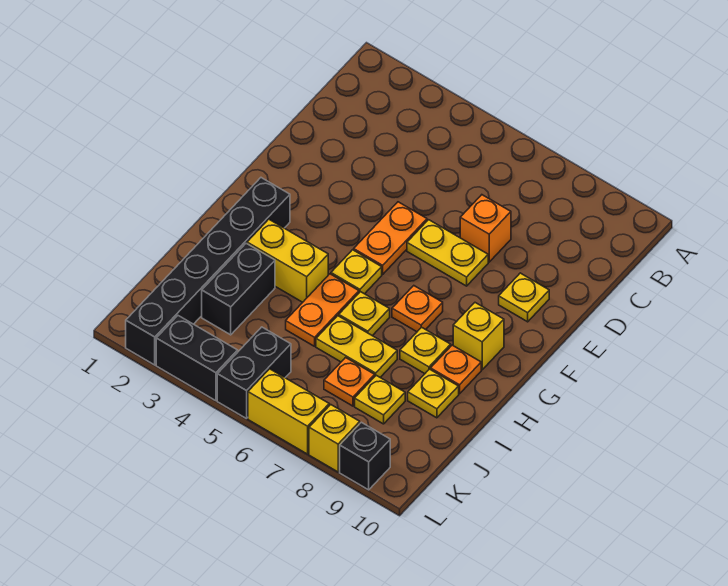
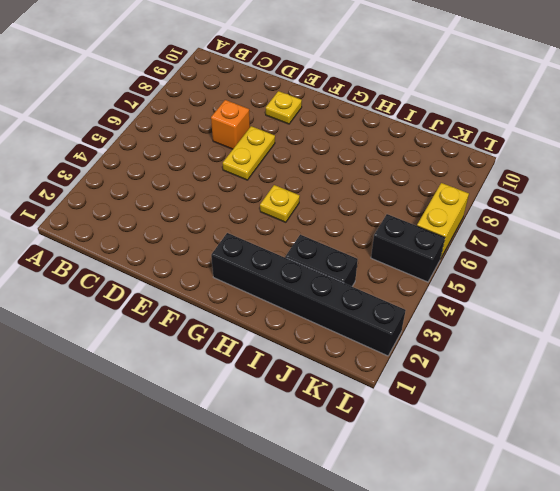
none -> orange 1x2 plate [354,202,427,274]
none -> orange 1x1 plate [392,286,443,332]
none -> yellow 1x1 brick [453,303,504,370]

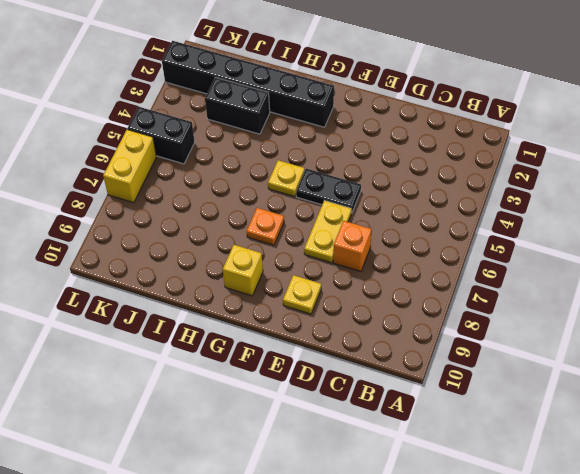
black 1x2 plate [296,169,361,213] -> orange 1x2 plate [354,202,427,274]
none -> yellow 1x2 brick [247,219,328,302]
none -> orange 1x2 plate [286,274,359,346]
none -> yellow 1x1 plate [339,292,390,336]

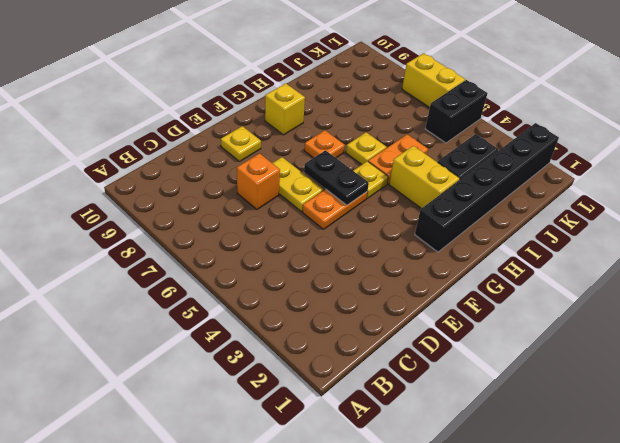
black 1x2 plate [304,150,369,205] -> none
none -> yellow 1x1 plate [400,327,451,374]
none -> orange 1x1 plate [431,345,481,394]
none -> yellow 1x2 plate [316,316,397,377]

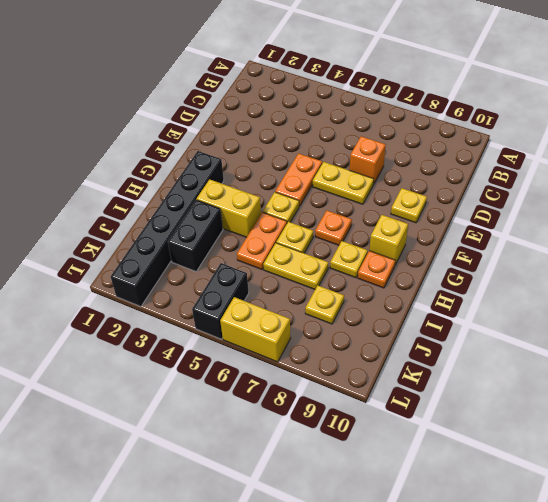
none -> yellow 1x1 plate [408,369,459,418]
none -> orange 1x1 plate [324,358,375,406]
none -> black 1x2 brick [156,316,238,401]

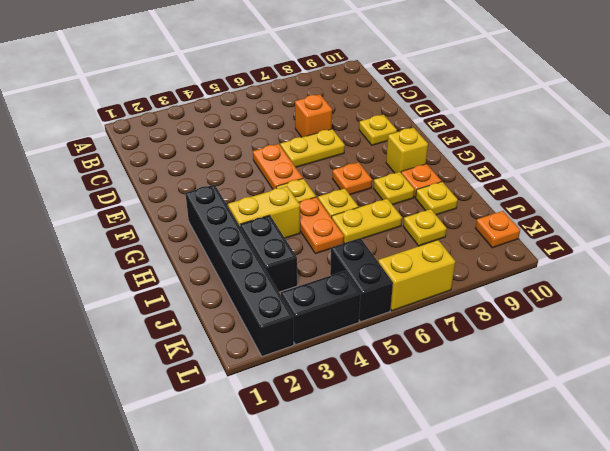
orange 1x1 plate [475,211,520,248] -> orange 1x1 plate moved to [324,358,375,406]
none -> yellow 1x1 brick [309,405,360,472]
none -> black 1x1 brick [340,422,390,490]

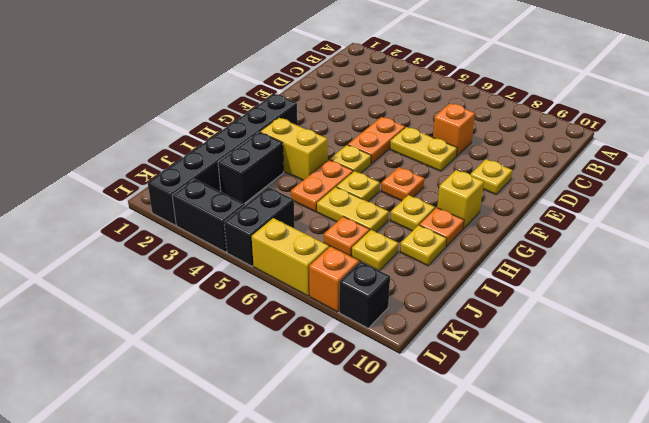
orange 1x1 brick [309,247,359,312] -> yellow 1x1 brick [309,405,360,472]

